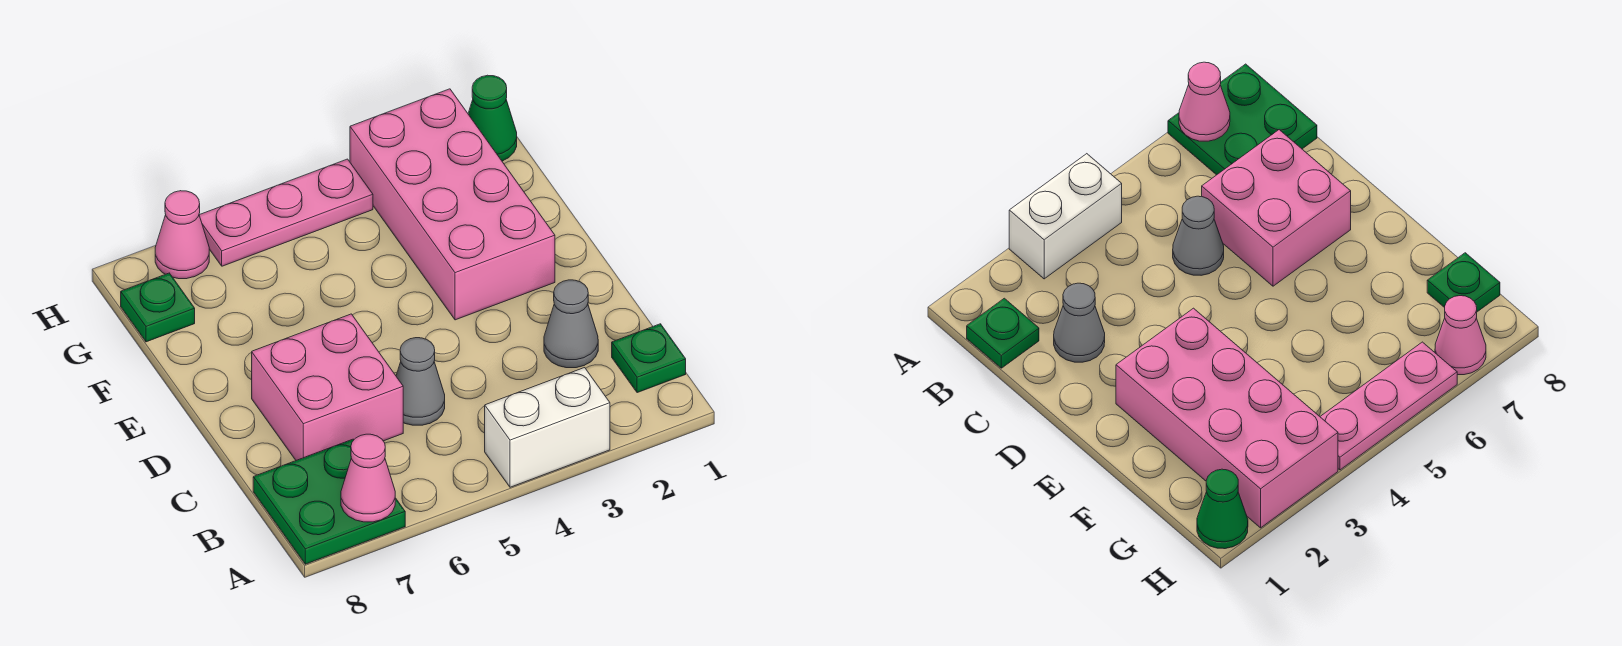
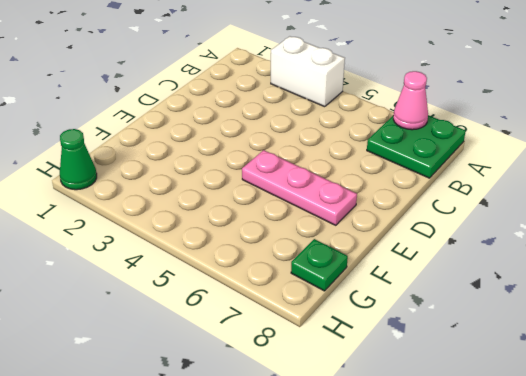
pink 1x3 plate [242,150,357,225] -> pink 1x3 plate moved to [199,159,373,266]
none -> green 1x1 plate [612,324,686,393]
none -> grey 1x1 cone [544,280,598,368]
none -> grey 1x1 cone [396,338,445,425]

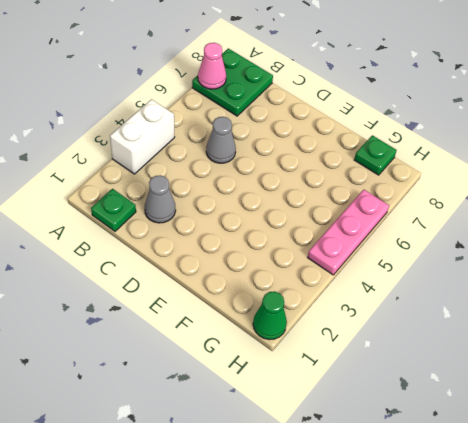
none -> pink 2x2 brick [252,314,403,460]
none -> pink 2x4 brick [350,89,555,320]
none -> pink 1x1 cone [155,191,209,279]

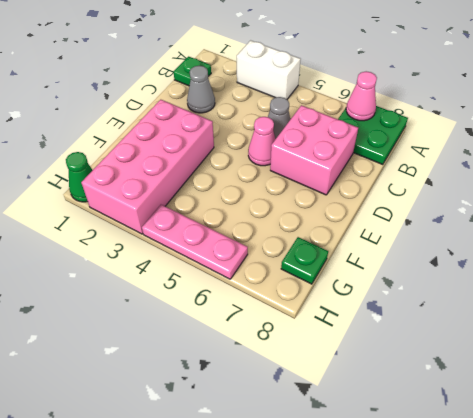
pink 1x1 cone [248,117,275,166] -> pink 1x1 cone moved to [155,191,209,279]

